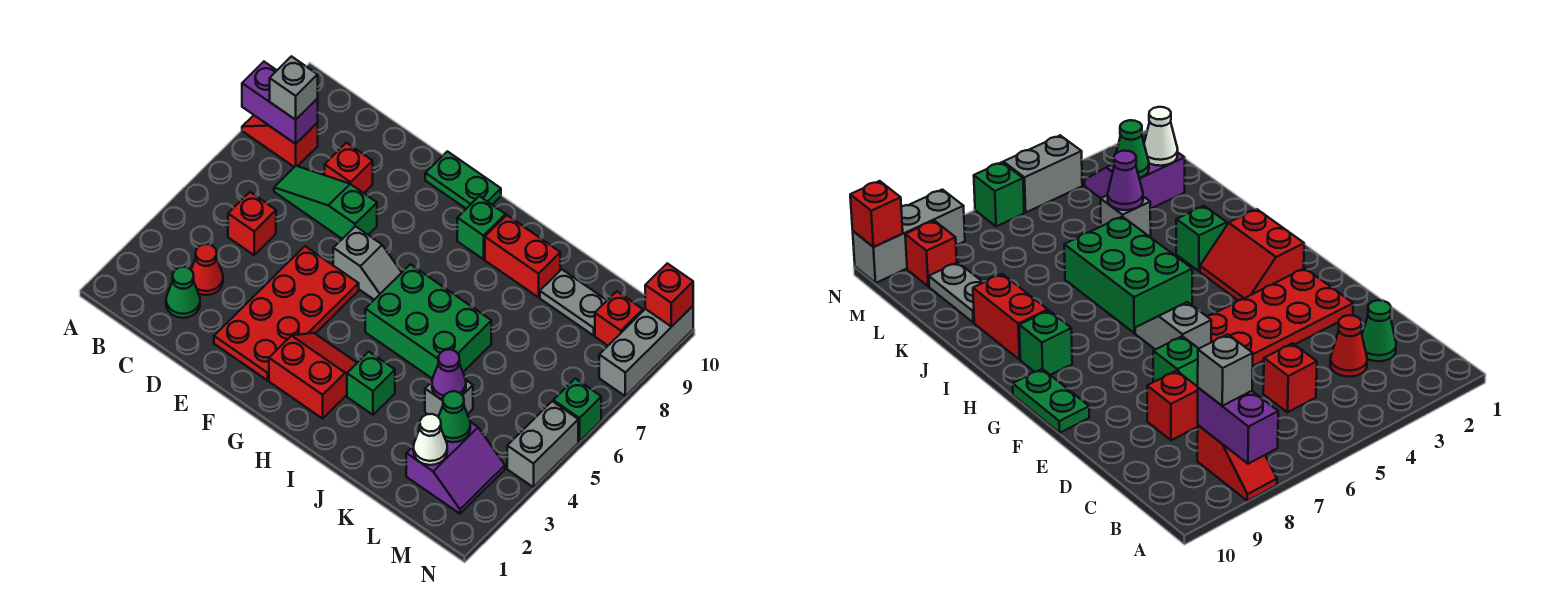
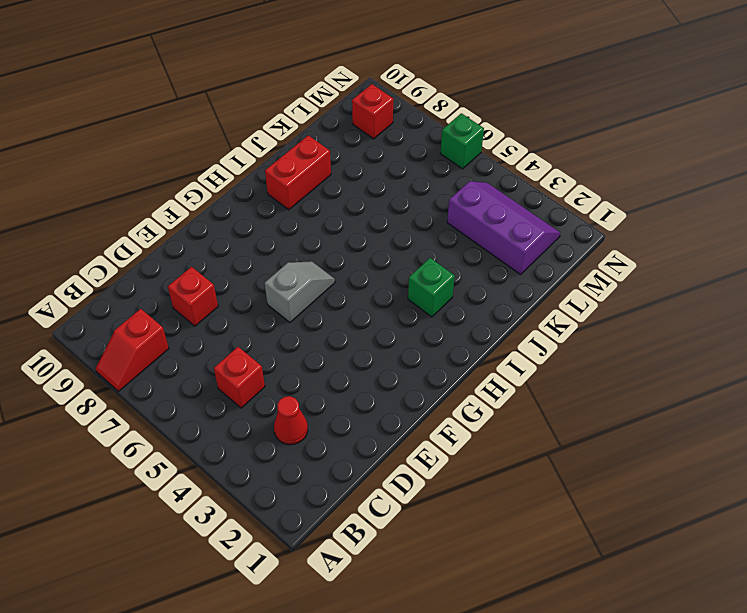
purple 2x3 slope [447,181,560,274] -> purple 2x2 slope [406,422,505,514]
none -> green 1x1 cone [166,267,200,318]
none -> green 1x3 slope [274,166,377,239]
none -> red 2x4 plate [214,246,359,380]

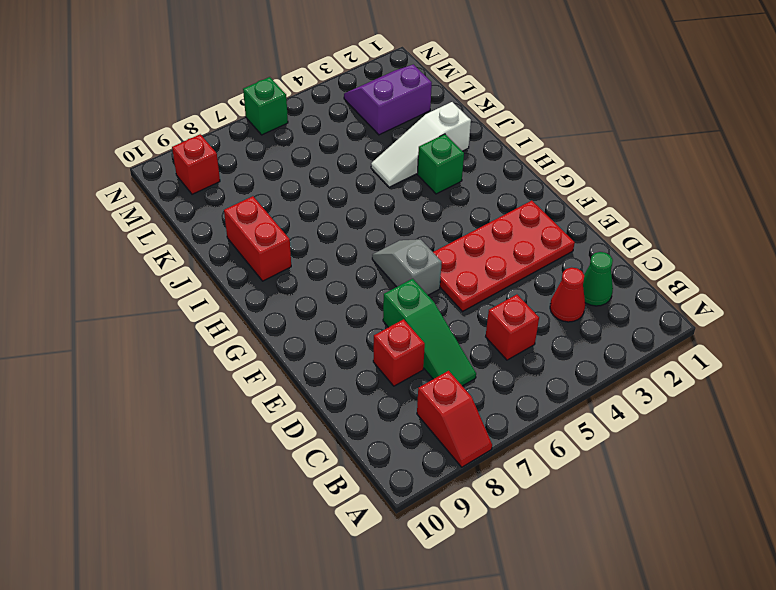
white 1x3 slope [371,102,471,187] -> none
none -> green 1x2 plate [425,151,501,209]
none -> red 2x2 slope [269,333,357,418]
none -> green 2x3 brick [365,264,491,379]

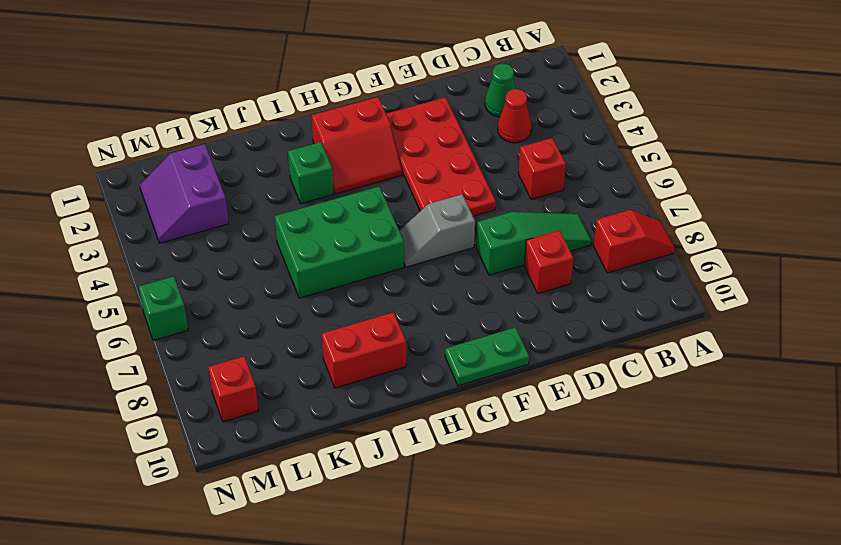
none -> green 1x1 brick [457,196,505,259]
none -> grey 1x1 brick [425,380,473,417]
none -> grey 1x2 plate [540,269,607,335]

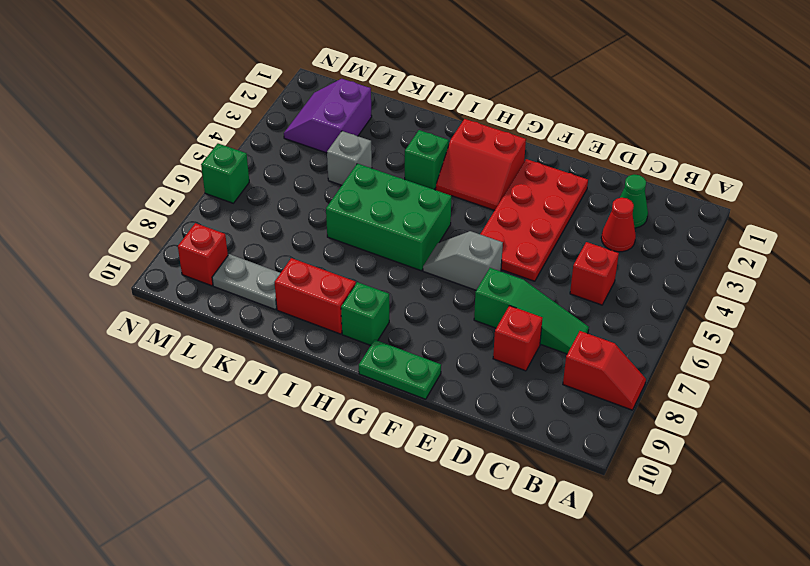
none -> grey 1x2 brick [507,401,578,487]
none -> grey 1x3 brick [599,306,693,396]
none -> purple 1x2 brick [242,62,318,144]

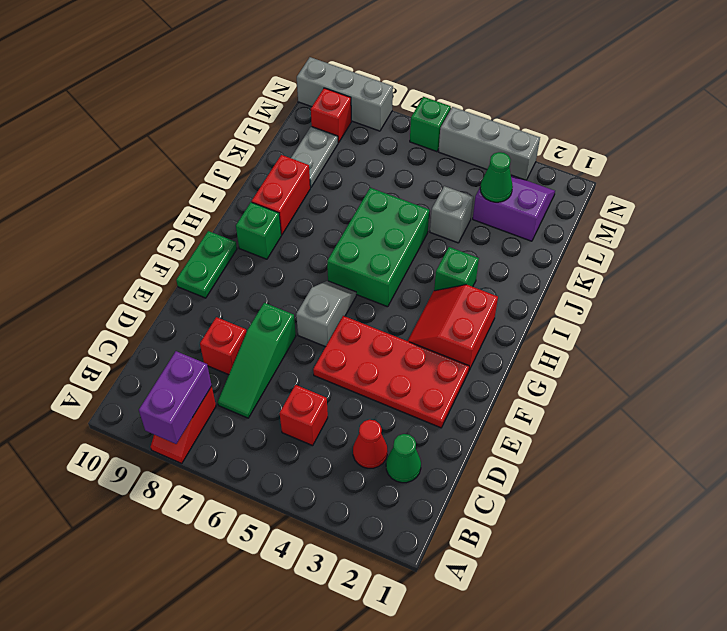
grey 1x3 brick [438,107,540,180] -> grey 1x2 brick [507,401,578,487]
none -> purple 1x1 cone [432,350,466,399]
none -> white 1x1 cone [413,414,447,465]
none -> red 1x1 brick [645,263,693,327]

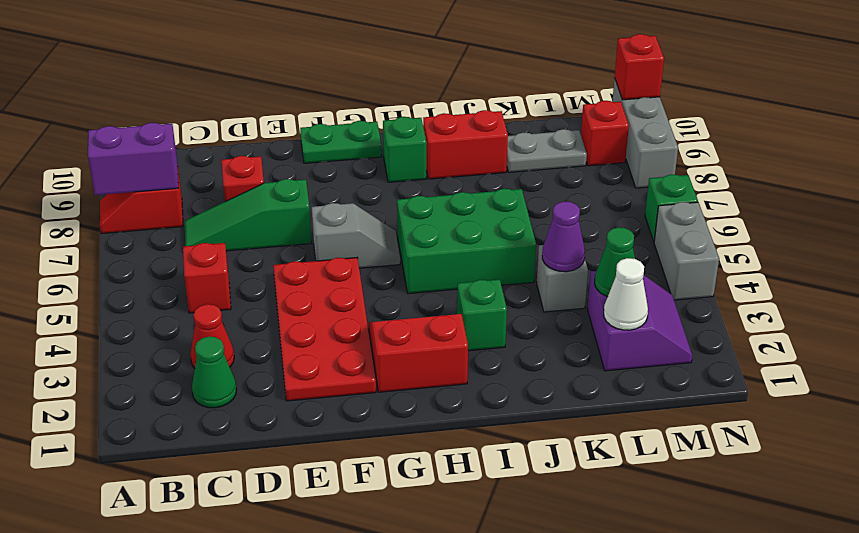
none -> grey 1x1 brick [270,56,318,120]

